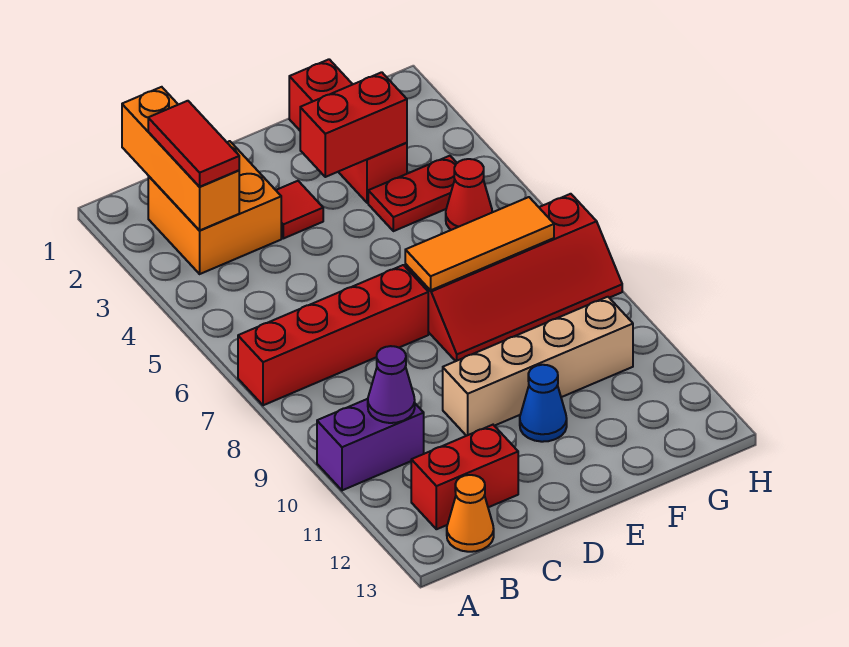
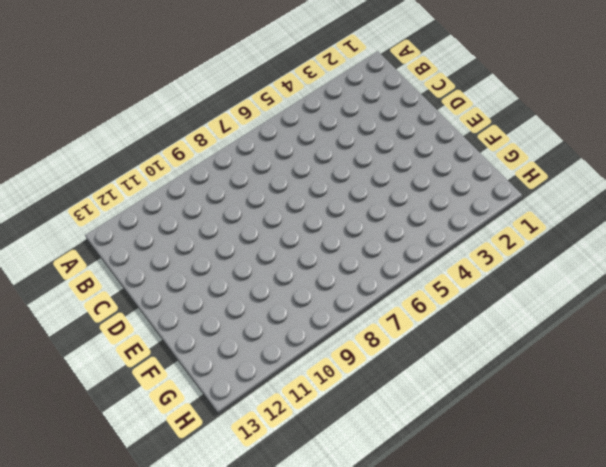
none -> red 1x4 brick [238,265,428,405]
none -> purple 1x2 brick [317,399,424,490]
none -> orange 2x2 brick [148,141,281,274]

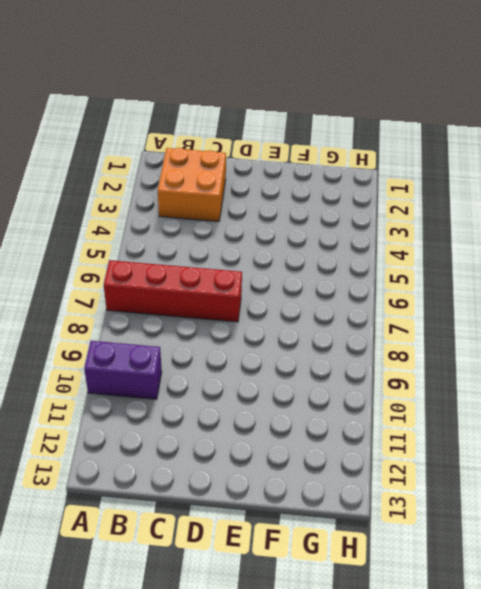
none -> red 1x2 brick [411,425,518,529]
none -> orange 1x1 cone [447,475,494,552]
none -> red 1x1 tile [276,181,323,238]

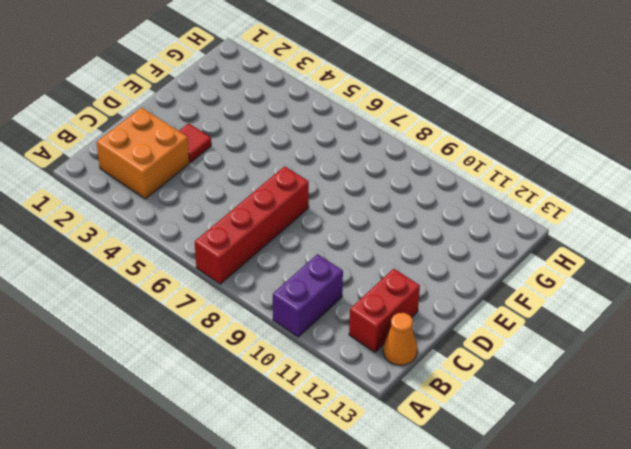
none -> tan 1x4 brick [443,297,633,436]
none -> red 2x4 slope [405,194,622,361]
none -> blue 1x1 cone [520,365,567,442]

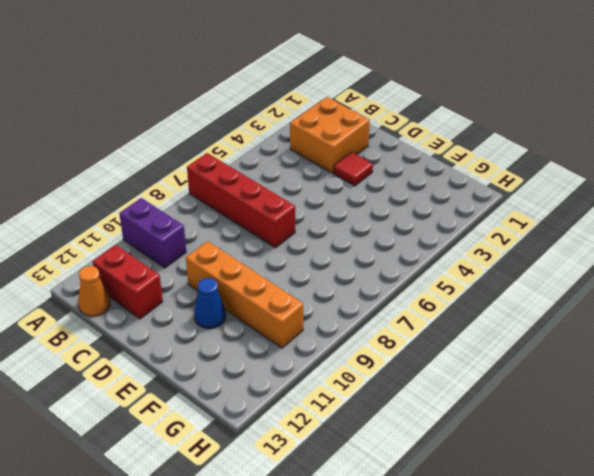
orange 1x4 brick [186,241,303,348] -> tan 1x4 brick [443,297,633,436]
none -> red 2x4 slope [405,194,622,361]
none -> red 1x3 brick [289,59,407,203]
none -> red 1x2 plate [368,156,457,231]

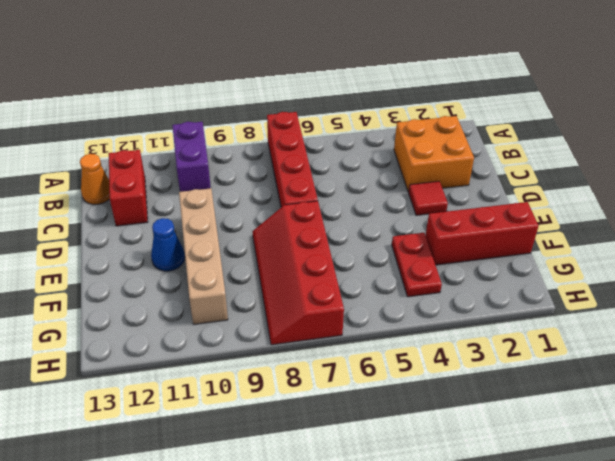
none -> red 1x1 cone [446,159,492,230]
none -> orange 1x3 brick [122,87,239,231]
none -> purple 1x1 cone [368,346,415,423]

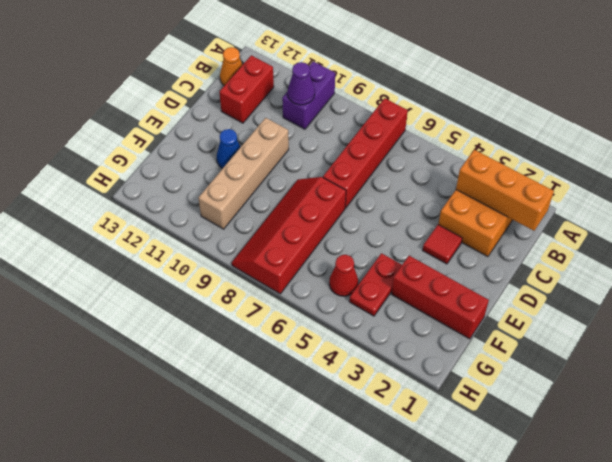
none -> red 1x2 brick [300,72,407,177]
none -> orange 1x3 tile [405,197,554,290]
none -> red 1x2 tile [148,101,239,187]

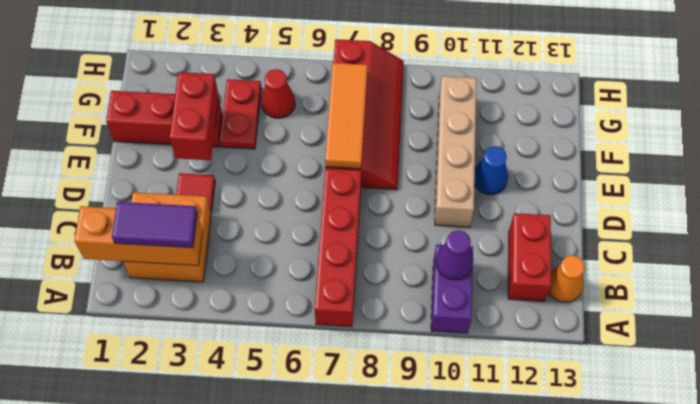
purple 1x2 tile [112,202,197,248] -> red 1x2 tile [148,101,239,187]

